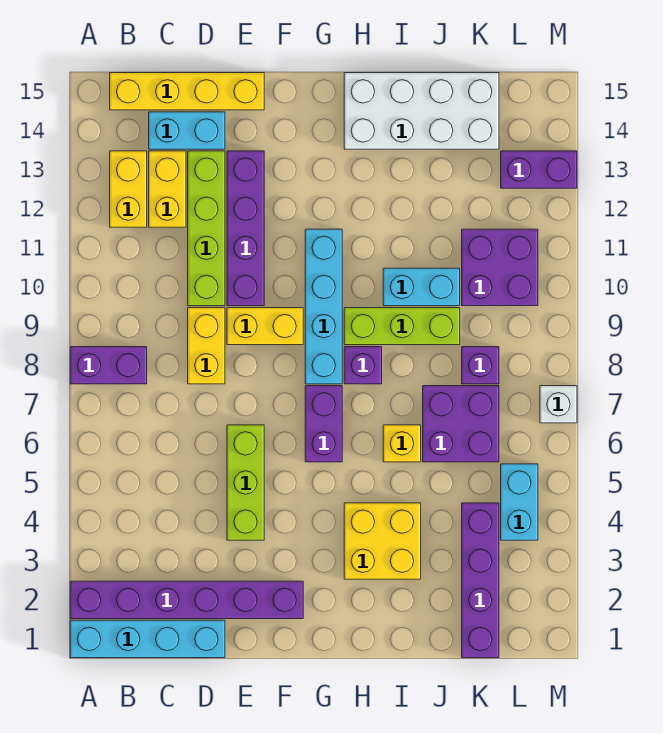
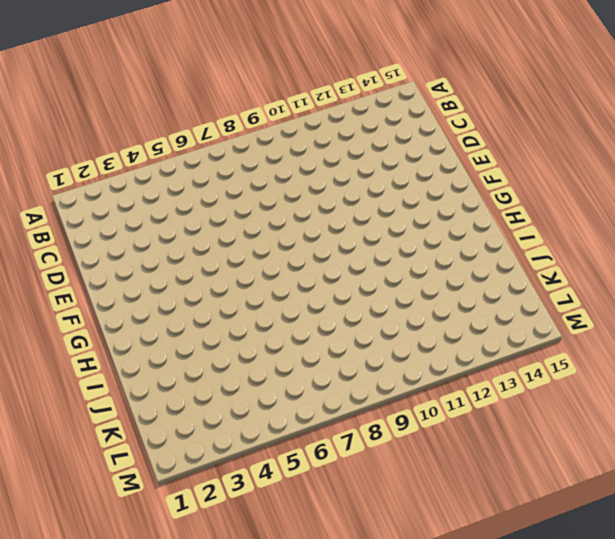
none -> cyan 1x4 brick [70,620,225,658]
none -> purple 1x6 brick [70,581,303,619]
none -> purple 1x2 brick [70,347,147,384]

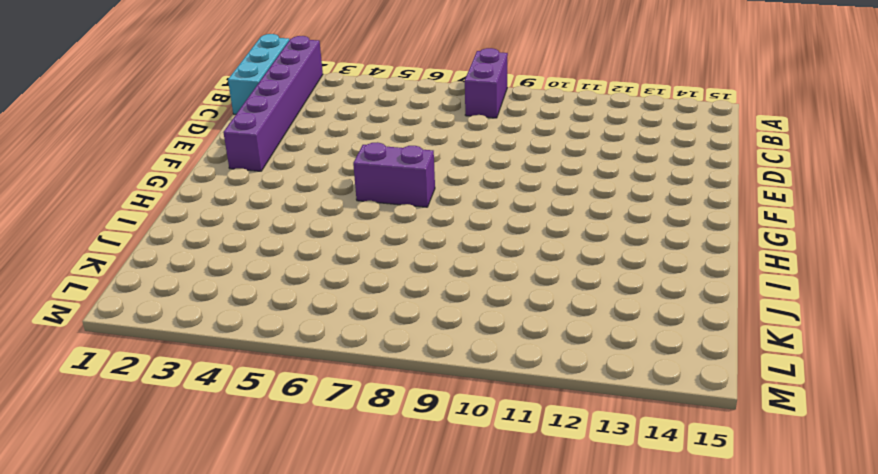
cyan 1x3 brick [228,34,289,114] -> cyan 1x4 brick [70,620,225,658]
none -> yellow 1x2 brick [110,151,147,227]
none -> yellow 1x4 brick [110,73,264,110]
none -> yellow 1x2 brick [149,151,186,227]

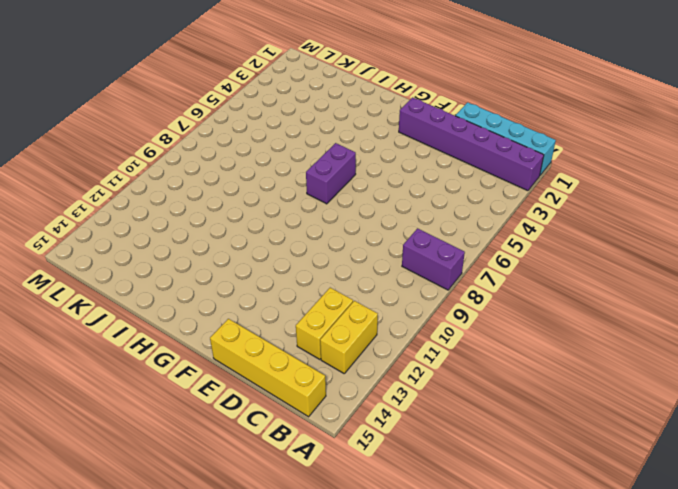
none -> cyan 1x2 brick [149,112,225,149]
none -> yellow 1x2 brick [188,308,225,384]
none -> lime 1x4 brick [188,151,225,306]

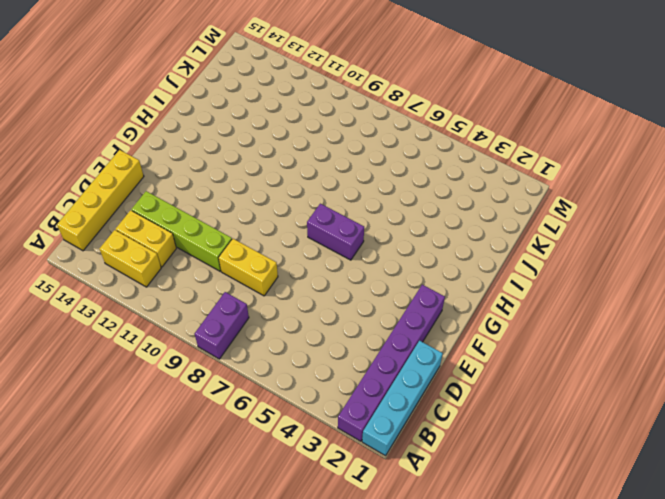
none -> cyan 1x2 brick [149,112,225,149]
none -> lime 1x3 brick [227,425,264,540]
none -> yellow 1x2 brick [227,308,303,345]

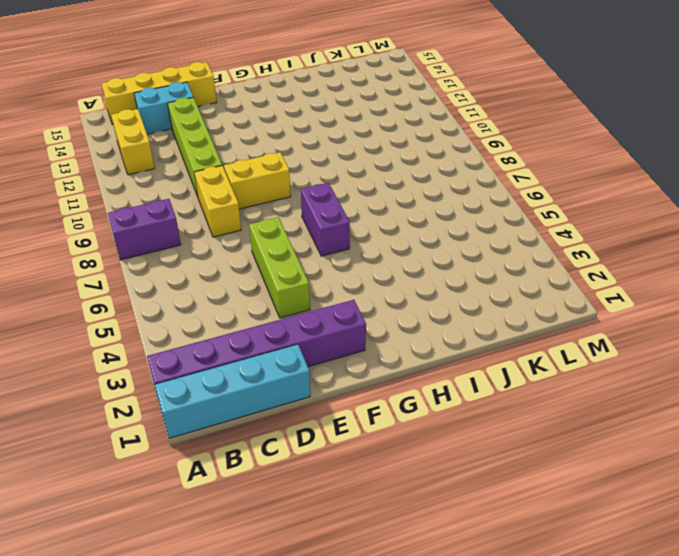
none -> yellow 1x2 brick [149,151,186,227]
none -> purple 1x4 brick [227,151,264,306]
none -> cyan 1x4 brick [305,229,342,384]

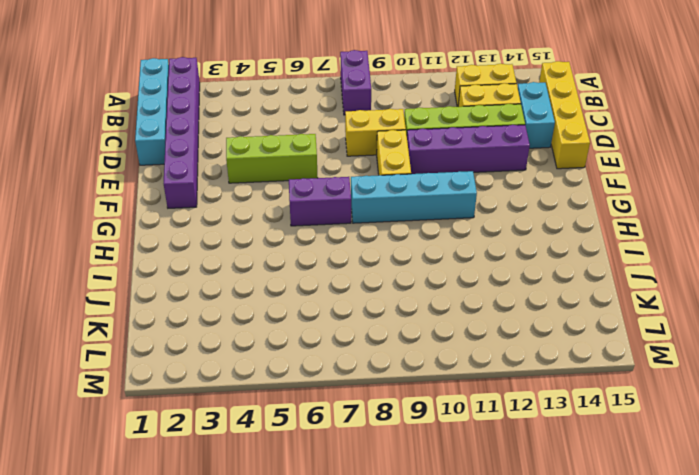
none -> yellow 2x2 brick [344,503,421,579]
none -> purple 1x1 brick [344,347,382,384]
none -> lime 1x3 brick [344,308,460,345]

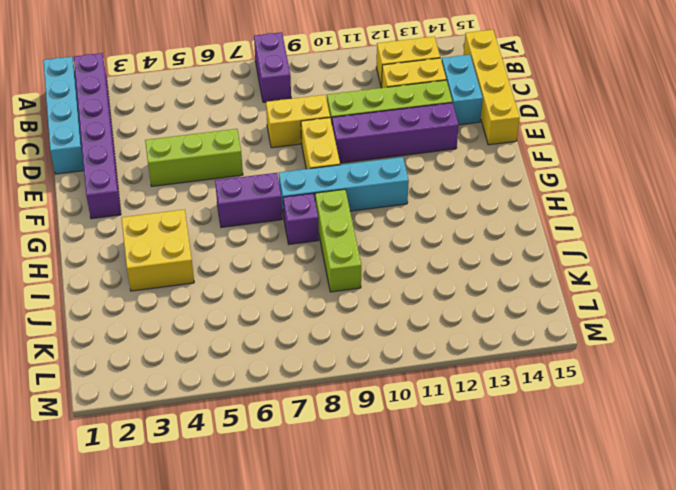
none -> white 2x4 brick [344,73,499,149]
none -> yellow 1x1 brick [383,425,421,462]
none -> cyan 1x2 brick [383,268,460,306]

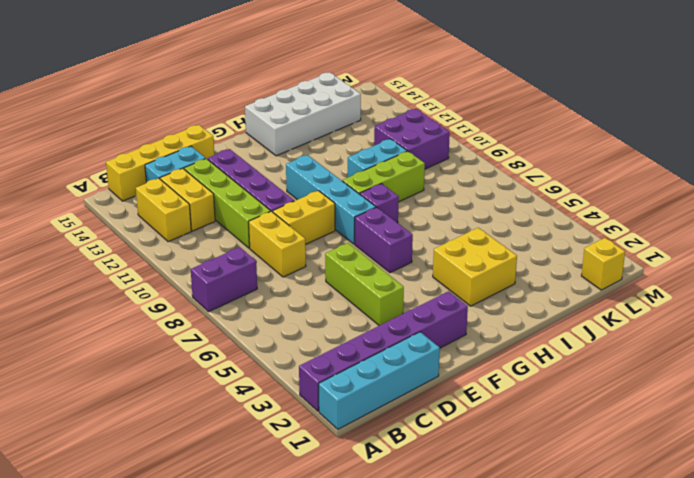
yellow 1x1 brick [581,238,625,290] -> yellow 1x1 brick moved to [383,425,421,462]
none -> purple 2x2 brick [423,386,499,462]
none -> purple 1x4 brick [462,503,499,658]
none -> purple 1x1 brick [462,347,499,384]

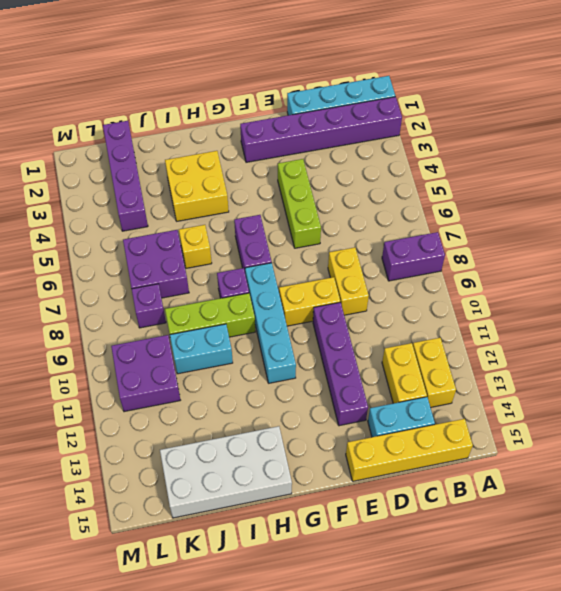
none -> lime 1x4 brick [188,151,225,306]
none -> cyan 1x2 brick [501,464,538,540]
none -> purple 1x2 brick [501,151,577,188]

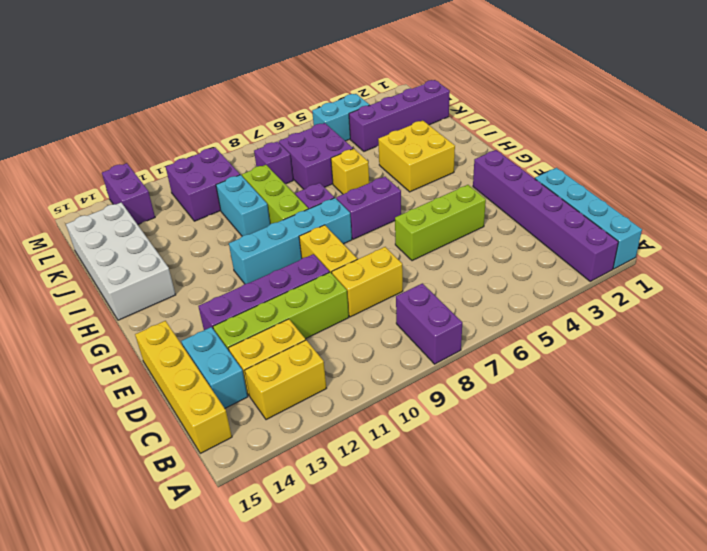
none -> white 1x1 brick [540,386,577,423]

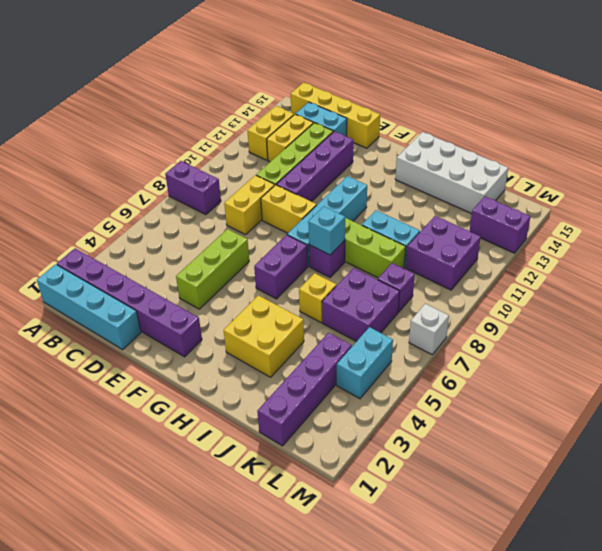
cyan 1x1 brick [308,206,345,255] -> none

